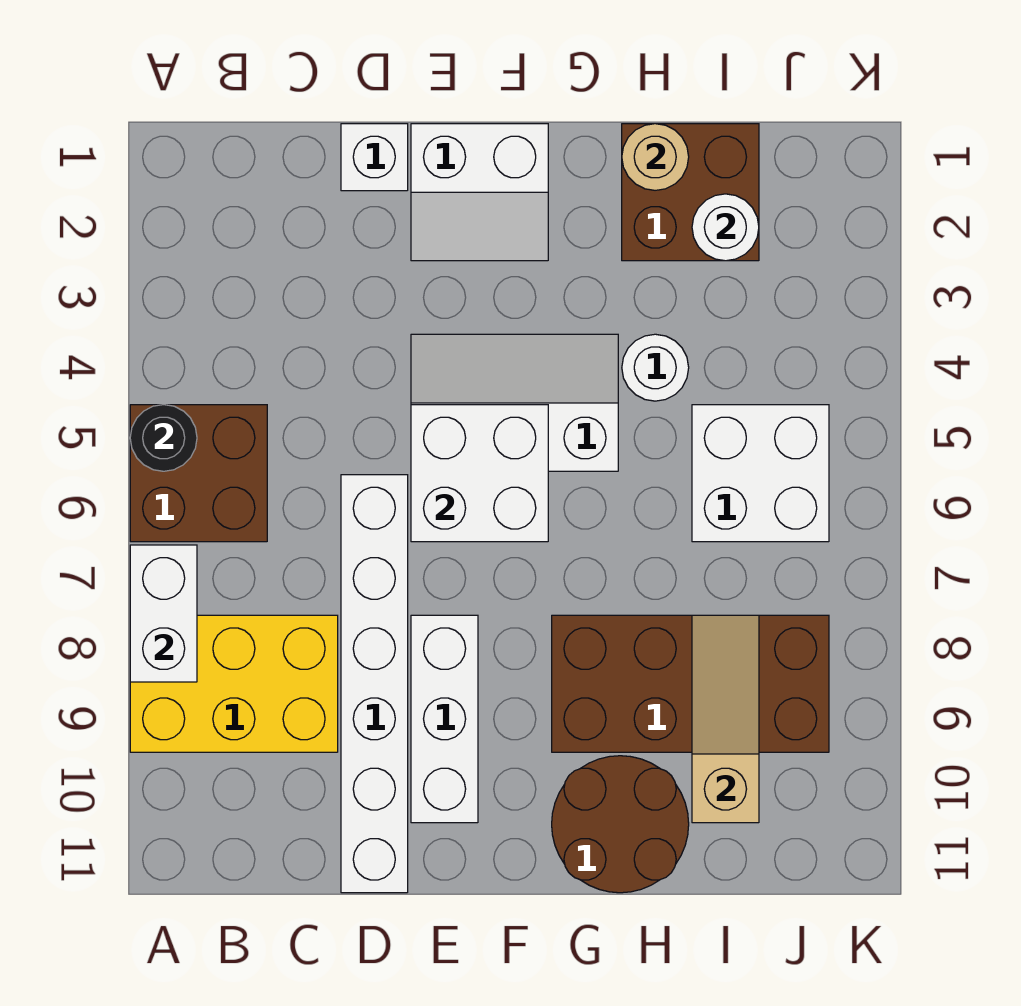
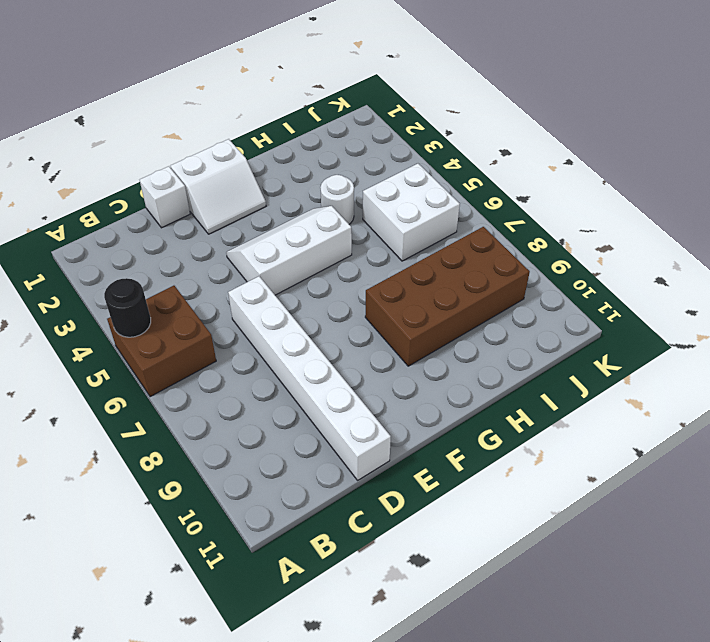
none -> yellow 2x3 brick [130,615,338,752]
none -> white 1x3 brick [411,615,478,823]
none -> brown 2x2 round brick [552,756,689,893]

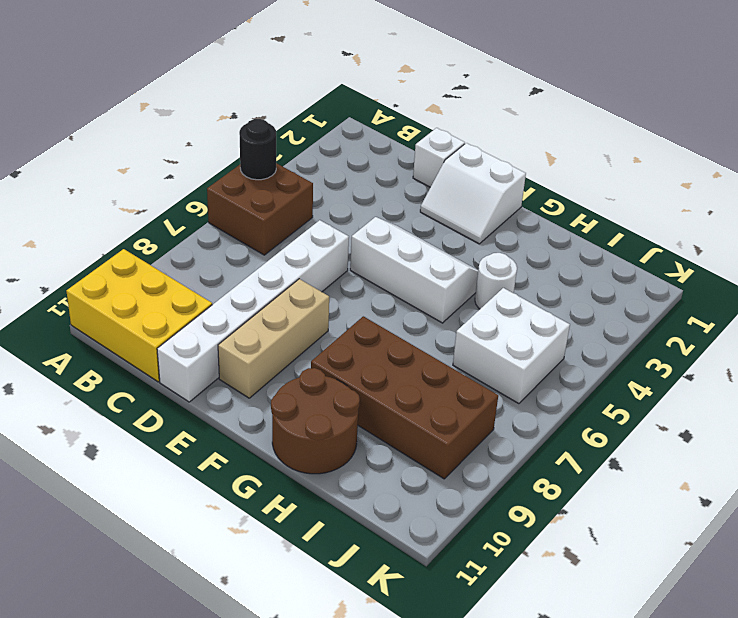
yellow 2x3 brick [66,249,212,382] -> yellow 2x3 brick moved to [130,615,338,752]
tan 1x3 brick [218,279,329,398] -> white 1x3 brick [411,615,478,823]
none -> brown 2x2 brick [622,124,759,261]
none -> white 1x2 brick [130,545,197,682]
none -> white 2x2 brick [411,405,548,542]

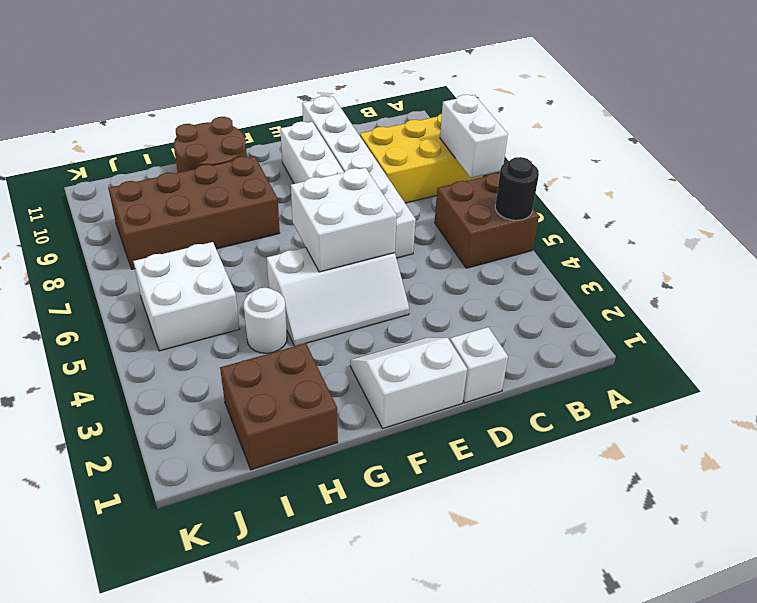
none -> tan 1x1 round brick [622,124,689,190]
none -> white 1x1 round brick [692,194,759,261]
none -> tan 1x3 slope [692,615,759,823]

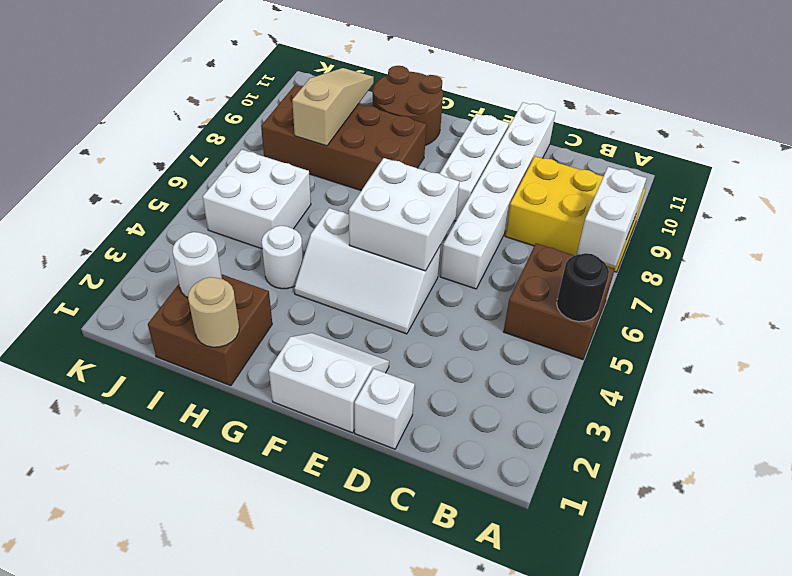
tan 1x3 slope [292,68,374,146] -> tan 1x3 slope turned to [692,615,759,823]

